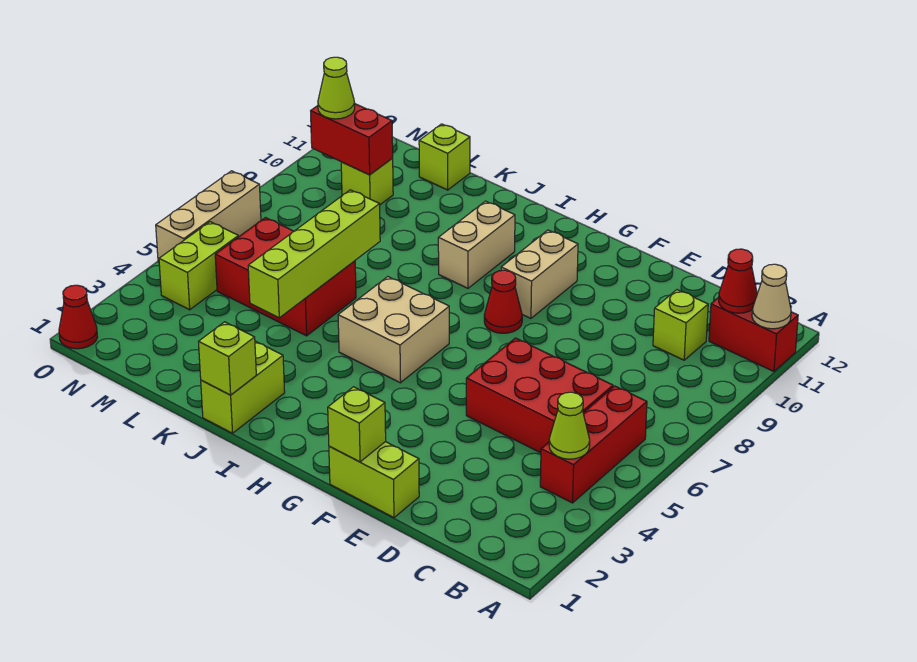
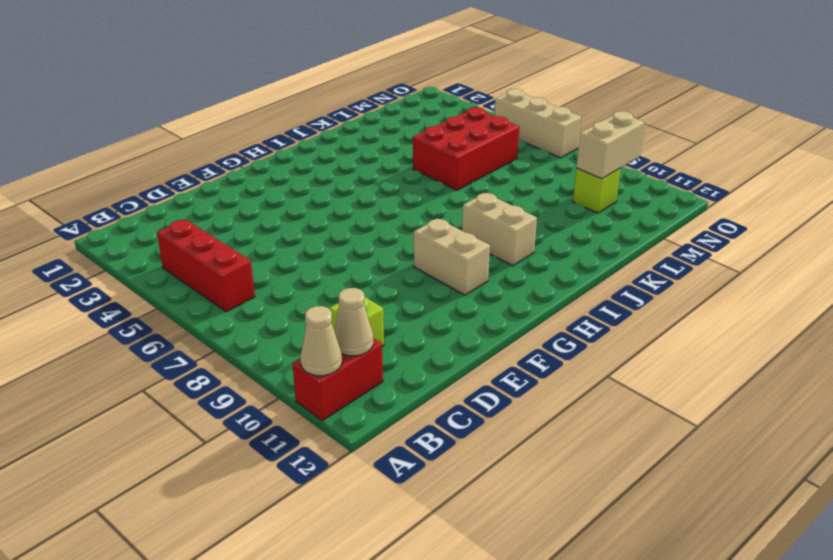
tan 1x1 cone [334,288,373,356] -> red 1x1 cone [719,249,757,313]
tan 1x2 brick [576,111,644,179] -> red 1x2 brick [311,104,393,175]
none -> red 2x3 brick [466,338,613,453]
none -> lime 1x2 brick [329,442,419,518]
none -> red 1x1 cone [484,270,522,333]

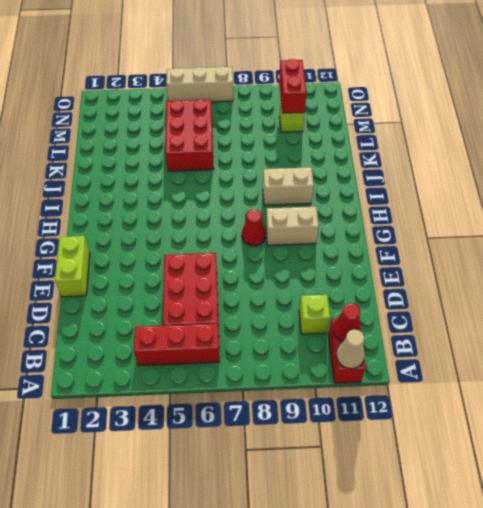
none -> tan 2x2 brick [338,277,449,383]
none -> lime 1x2 brick [201,341,285,433]
none -> lime 1x1 brick [419,124,470,190]

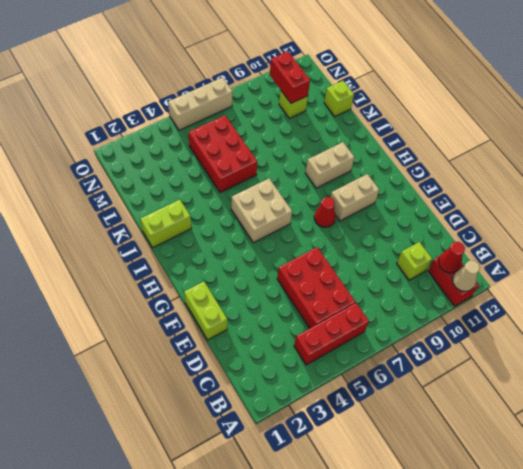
none -> lime 1x2 brick [159,222,238,310]
none -> red 1x1 cone [59,285,97,349]
none -> lime 1x1 cone [549,392,590,459]

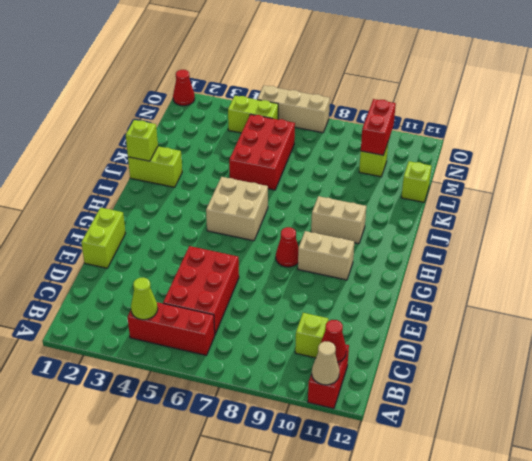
none -> lime 1x1 brick [328,387,386,462]
none -> lime 1x4 brick [248,190,380,318]
none -> lime 1x1 cone [318,57,355,119]

